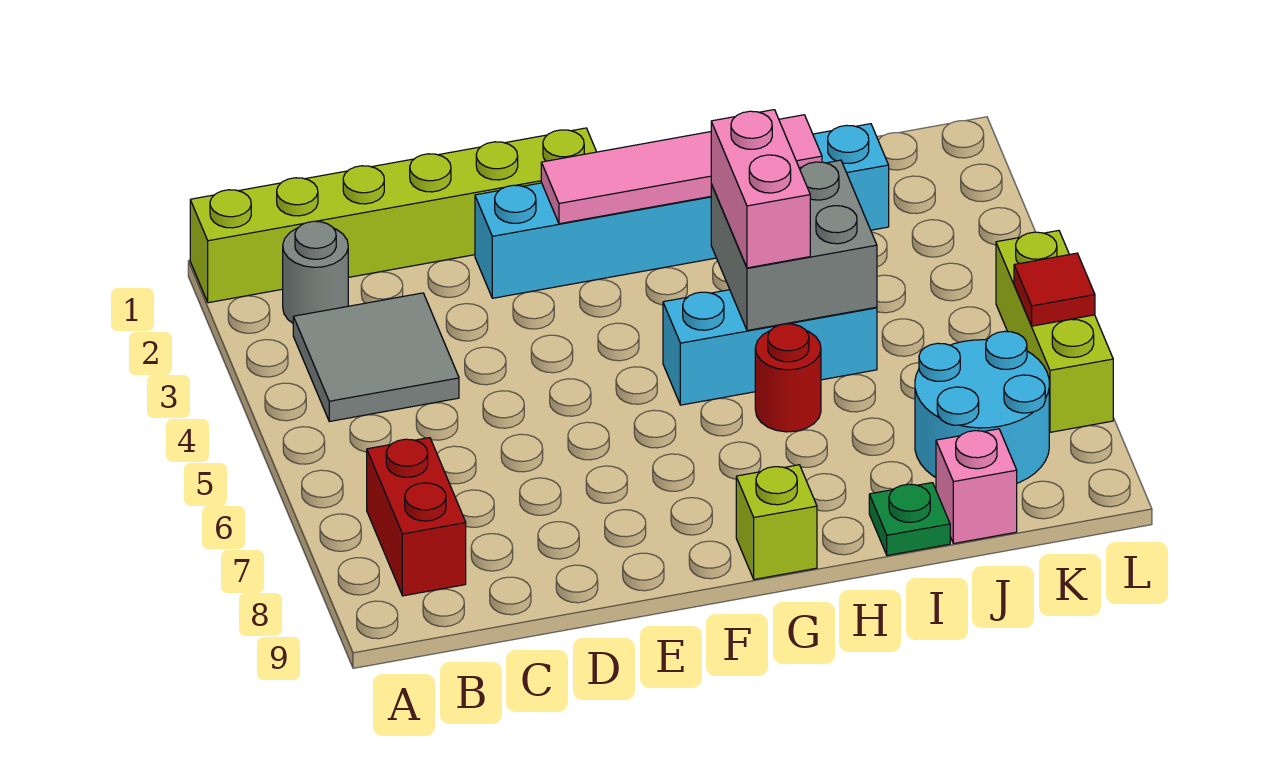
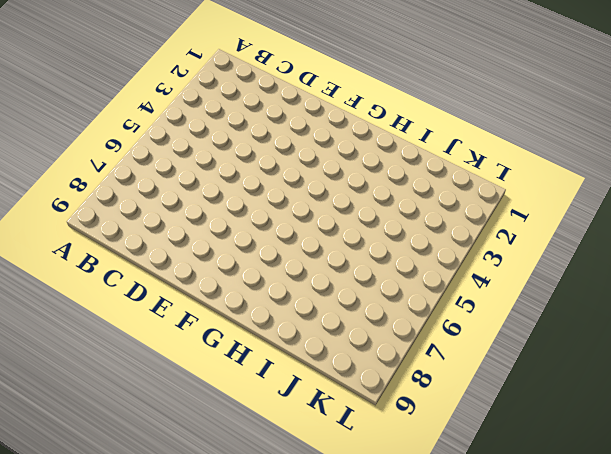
none -> lime 1x6 brick [190,128,596,303]
none -> grey 1x1 round brick [283,221,348,323]
none -> grey 2x2 tile [293,293,459,421]

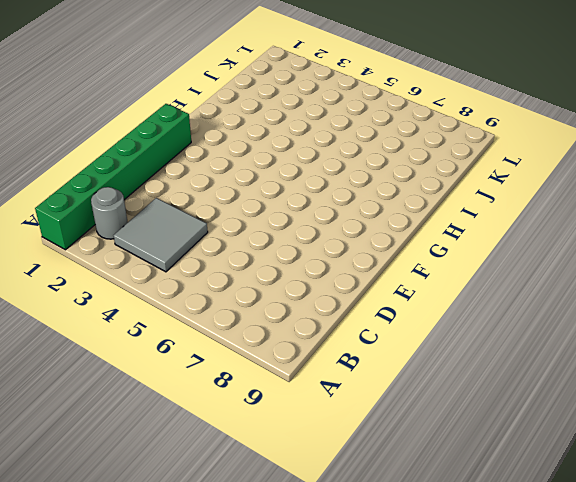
green 1x6 brick [35,104,191,250] -> lime 1x6 brick [190,128,596,303]
none -> red 1x2 brick [367,438,466,596]
none -> cyan 1x6 brick [475,124,889,298]
none -> cyan 1x3 brick [663,290,877,405]

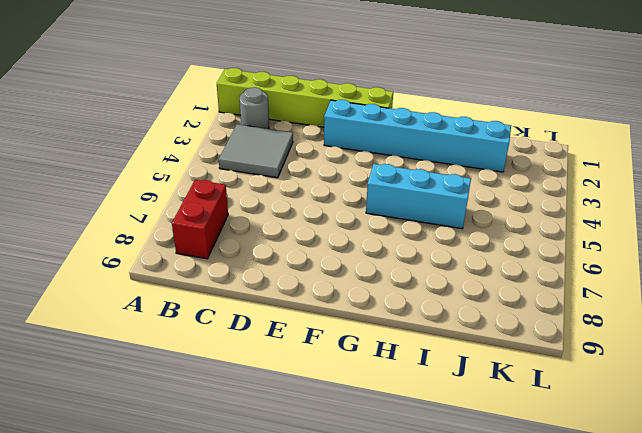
none -> lime 1x1 brick [736,465,817,579]
none -> red 1x1 round brick [755,324,821,432]
none -> green 1x1 plate [869,483,950,556]

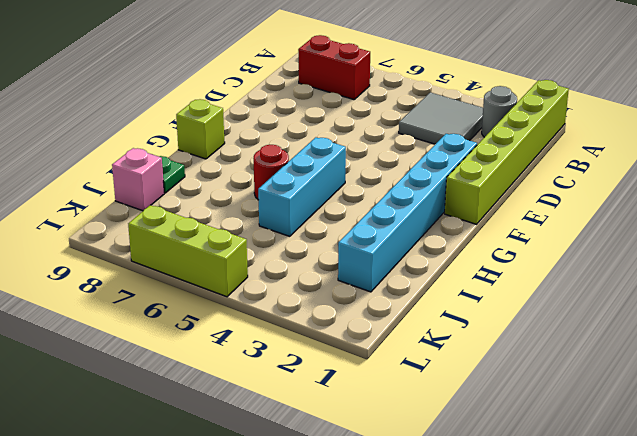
none -> cyan 2x2 round brick [915,331,1049,483]
none -> pink 1x4 tile [541,115,822,224]
none -> grey 2x2 brick [711,160,877,331]

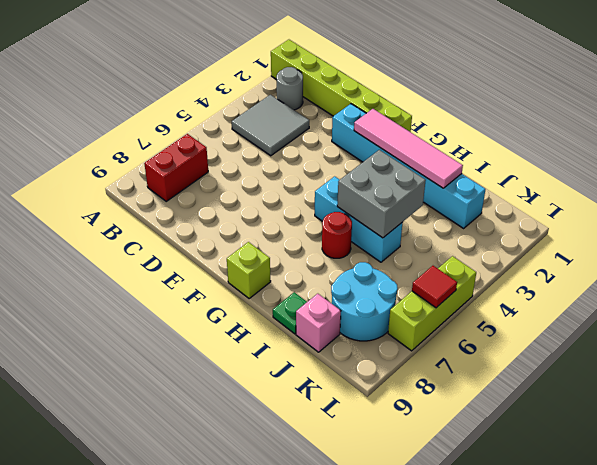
none -> pink 1x2 brick [711,110,810,268]

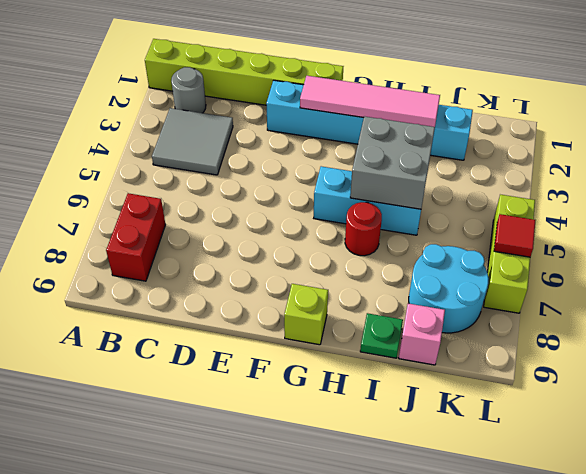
none -> pink 1x2 brick [711,110,810,268]

